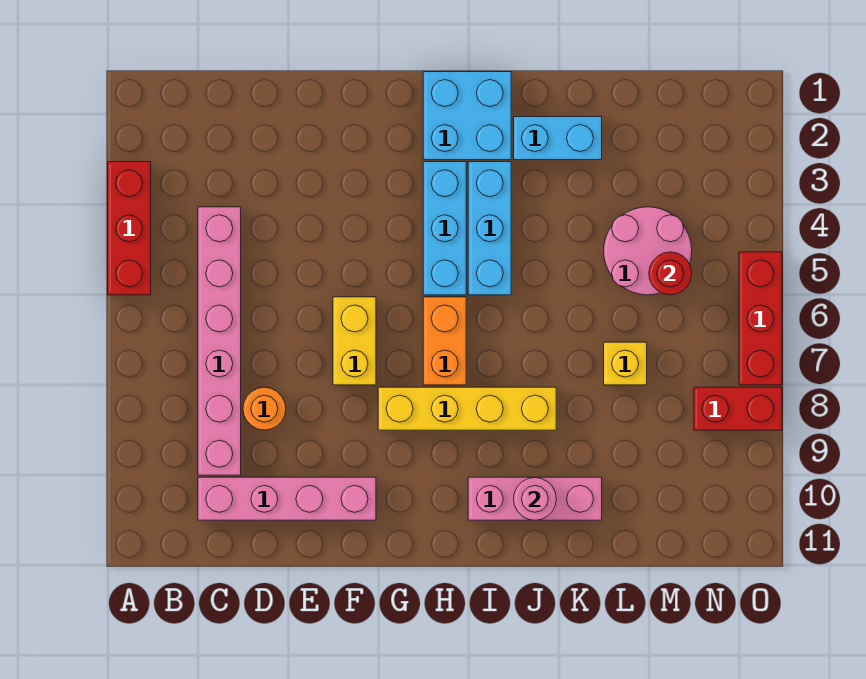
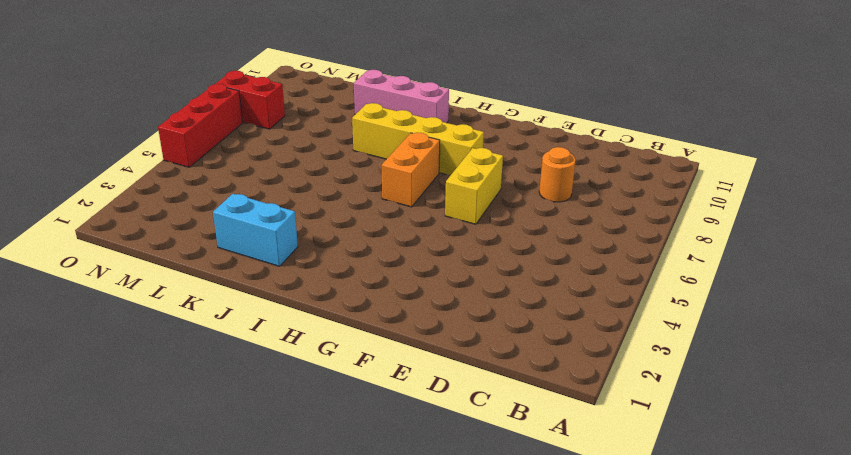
none -> red 1x3 brick [108,162,151,295]
none -> pink 1x6 brick [198,207,241,475]
none -> pink 1x4 brick [198,477,376,520]

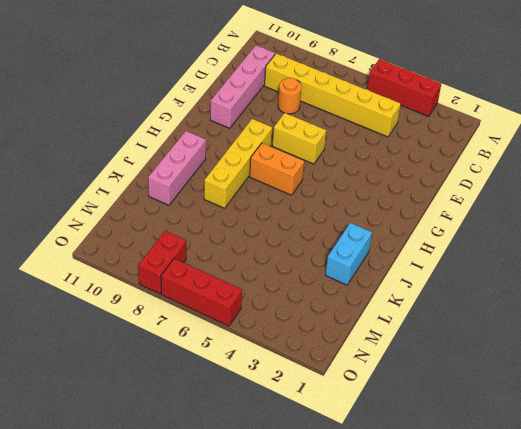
yellow 1x6 brick [264,53,401,137] -> pink 1x6 brick [198,207,241,475]
none -> cyan 2x2 brick [423,72,511,160]
none -> cyan 1x3 brick [423,162,466,295]
none -> cyan 1x3 brick [468,162,511,295]

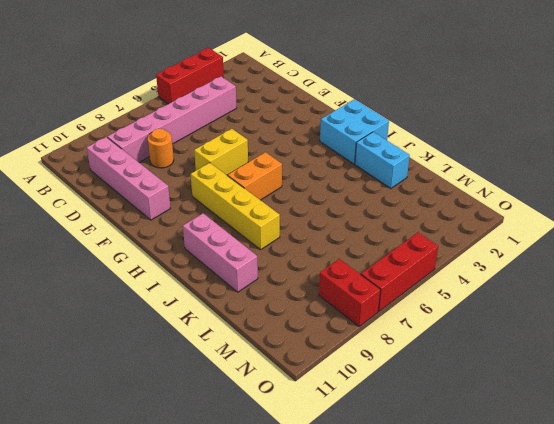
none -> cyan 1x3 brick [423,162,466,295]
none -> cyan 1x3 brick [468,162,511,295]
none -> pink 2x2 round brick [604,207,692,295]

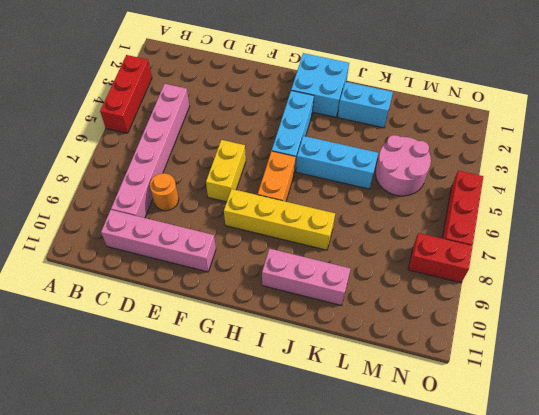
cyan 1x3 brick [296,136,378,189] -> cyan 1x3 brick turned to [468,162,511,295]
none -> yellow 1x1 brick [604,342,647,385]
none -> pink 1x1 round brick [514,478,556,520]
none -> red 1x1 round brick [649,252,692,295]

